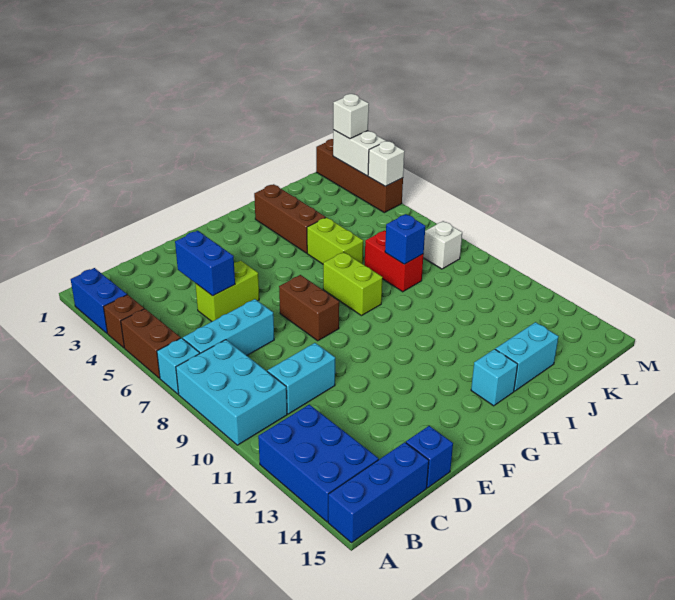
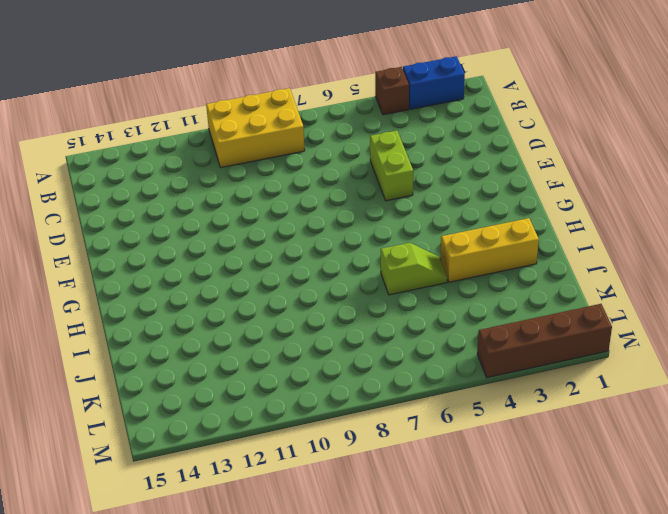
yellow 2x3 brick [206,88,305,167] -> cyan 2x3 brick [176,340,287,445]
yellow 1x3 brick [440,218,539,282] -> brown 1x3 brick [254,184,326,253]
lime 1x2 slope [381,243,448,295] -> lime 1x2 brick [307,217,363,264]
none -> brown 1x2 brick [121,309,181,378]
none -> cyan 1x1 brick [157,338,200,394]
none -> blue 2x3 brick [258,404,379,522]

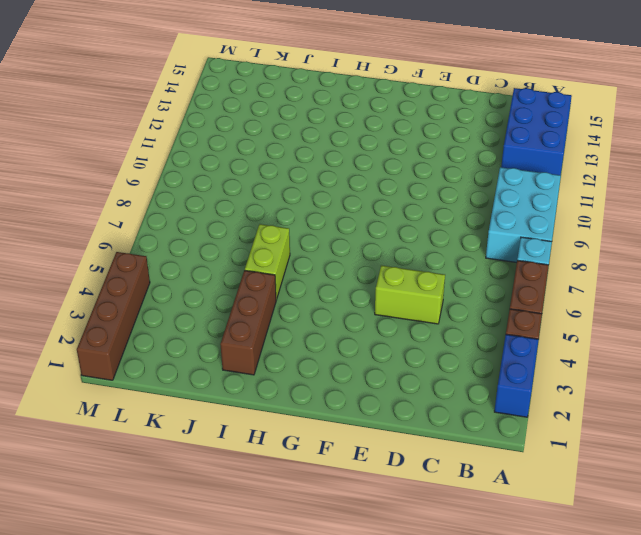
none -> blue 1x3 brick [328,442,429,543]
none -> cyan 1x3 brick [183,299,274,355]
none -> cyan 1x2 brick [267,343,335,414]

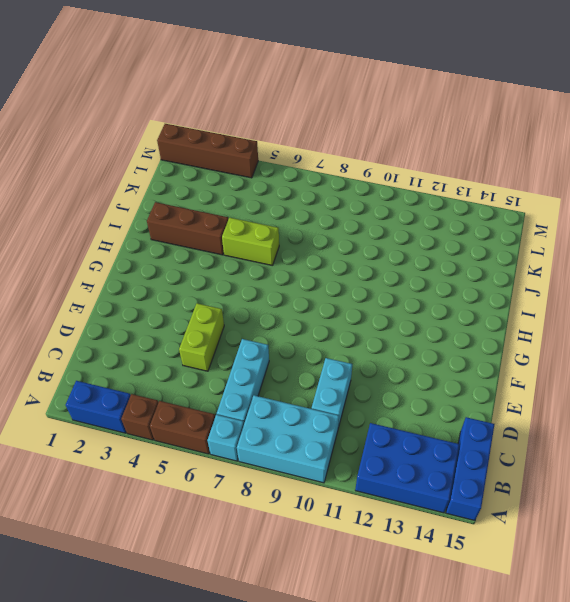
none -> blue 1x1 brick [406,426,453,488]
none -> brown 1x2 brick [279,275,339,341]
none -> lime 1x2 brick [323,252,383,316]

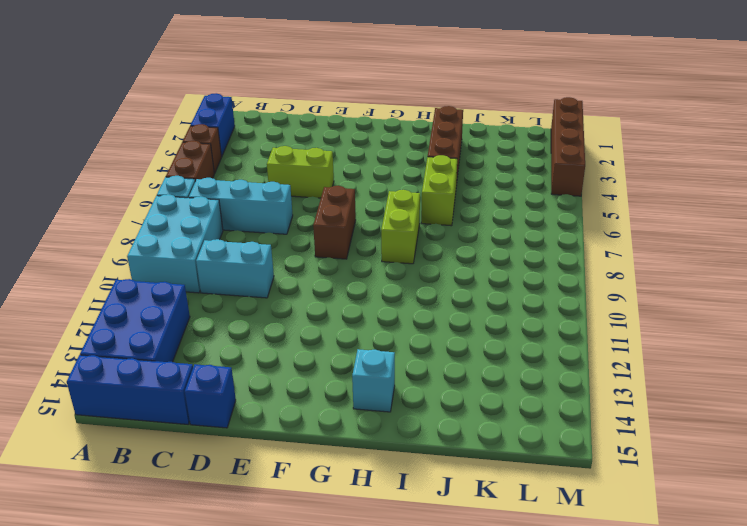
none -> cyan 1x2 brick [495,322,559,391]
none -> red 1x2 brick [365,230,424,292]
none -> white 1x1 brick [423,221,462,269]

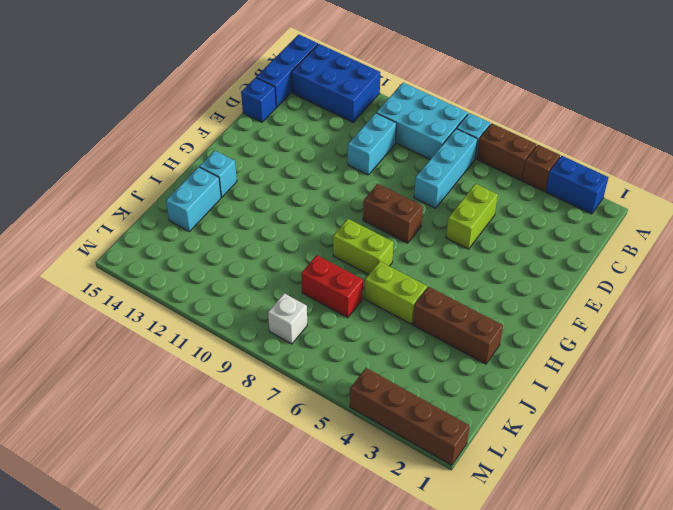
none -> blue 1x2 brick [175,231,235,296]
none -> blue 1x1 brick [385,214,425,264]
none -> white 1x2 brick [333,130,386,176]

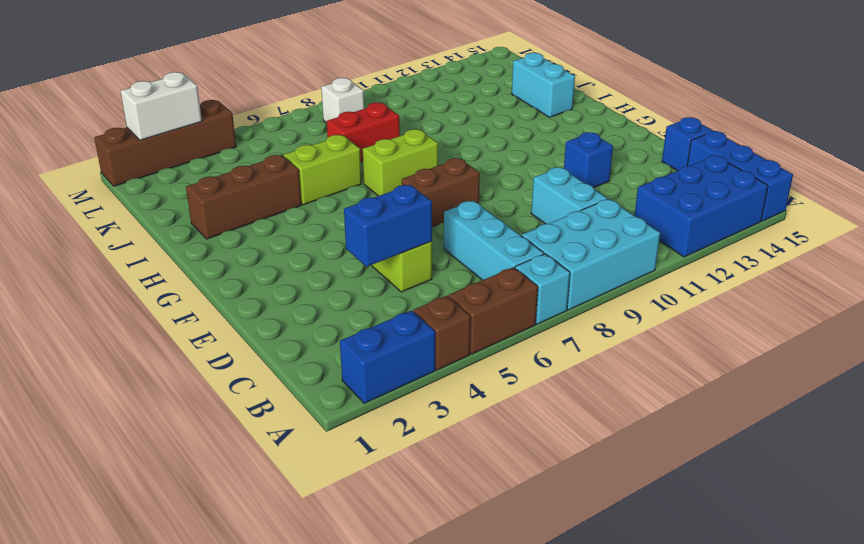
blue 1x1 brick [564,132,613,188] -> blue 1x1 brick moved to [385,214,425,264]
none -> cyan 1x1 brick [471,349,518,406]
none -> white 1x1 brick [368,141,405,186]
none -> white 1x1 brick [333,94,369,139]

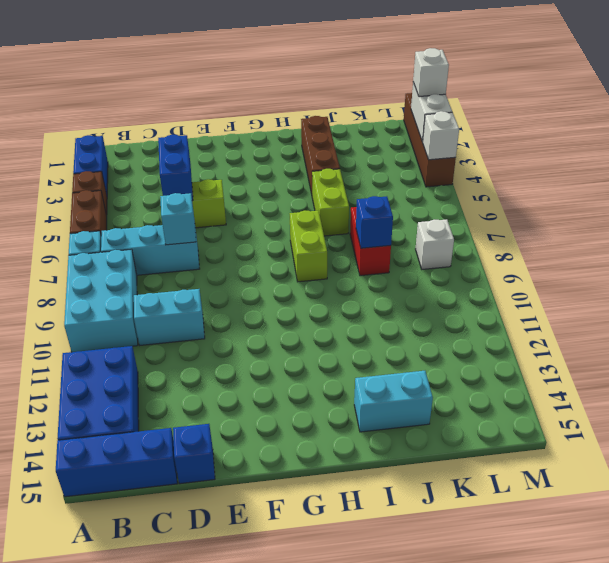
cyan 1x1 brick [160,193,196,245] -> cyan 1x1 brick moved to [471,349,518,406]
none -> brown 1x2 brick [279,275,339,341]

